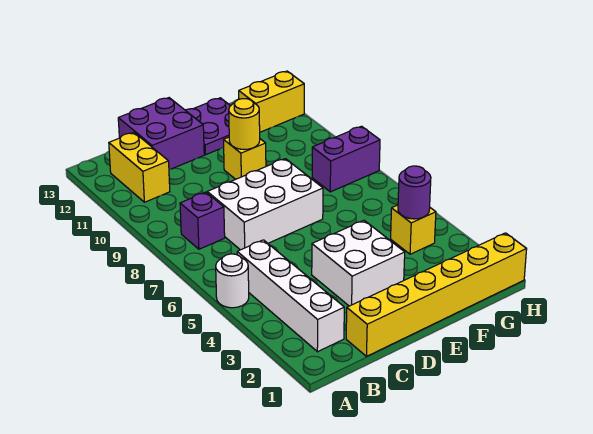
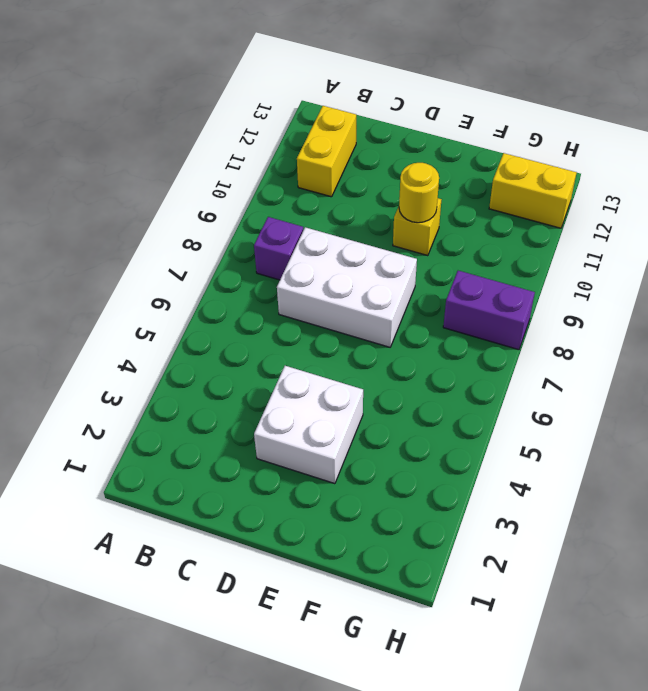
none -> white 1x1 round brick [216,254,249,308]
none -> white 1x4 brick [237,240,344,352]
none -> yellow 1x6 brick [346,233,527,356]

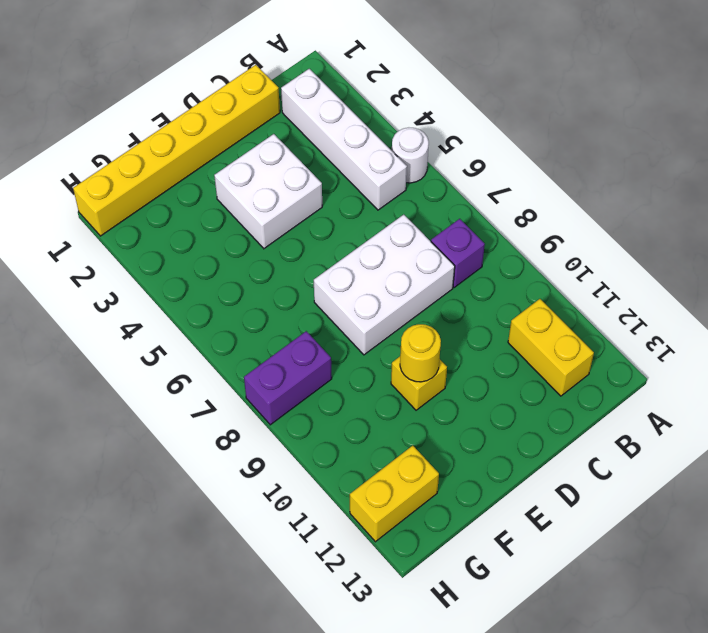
none -> purple 2x2 brick [118,98,204,170]
none -> purple 2x2 plate [185,98,230,155]
none -> yellow 1x1 brick [391,205,436,254]

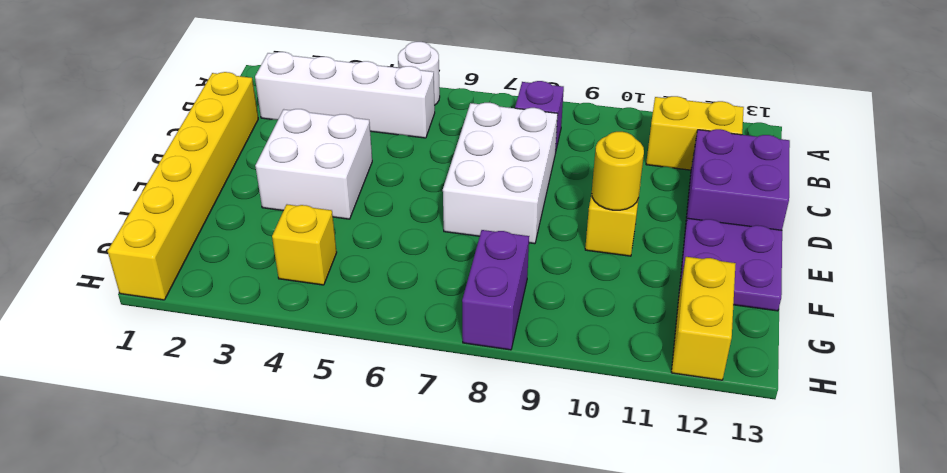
none -> purple 1x1 round brick [398,166,431,219]

